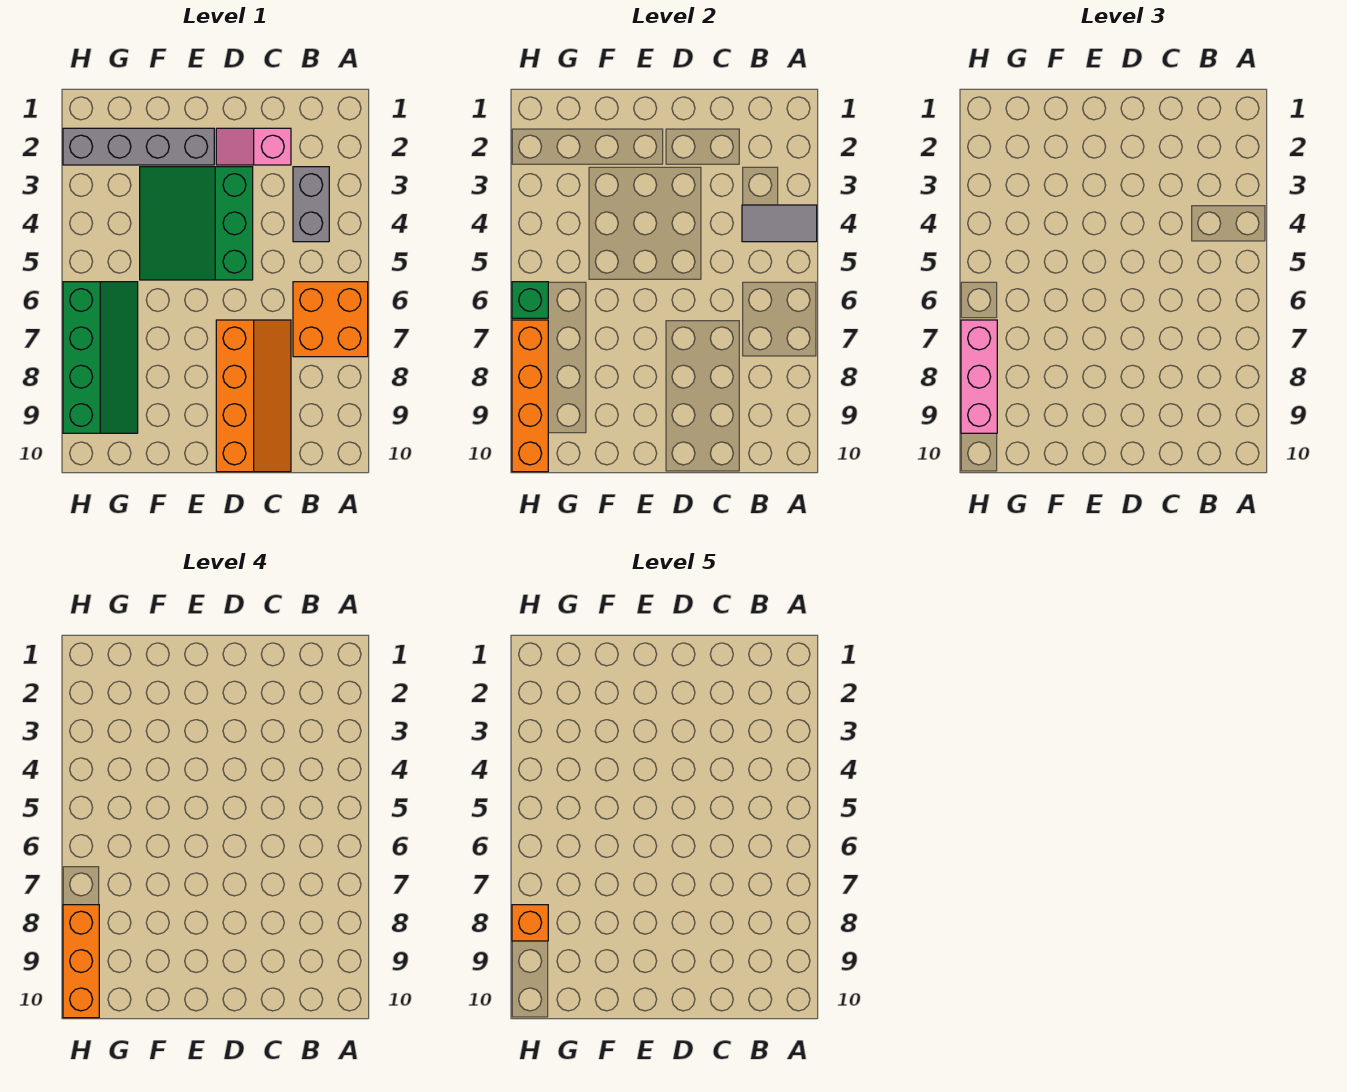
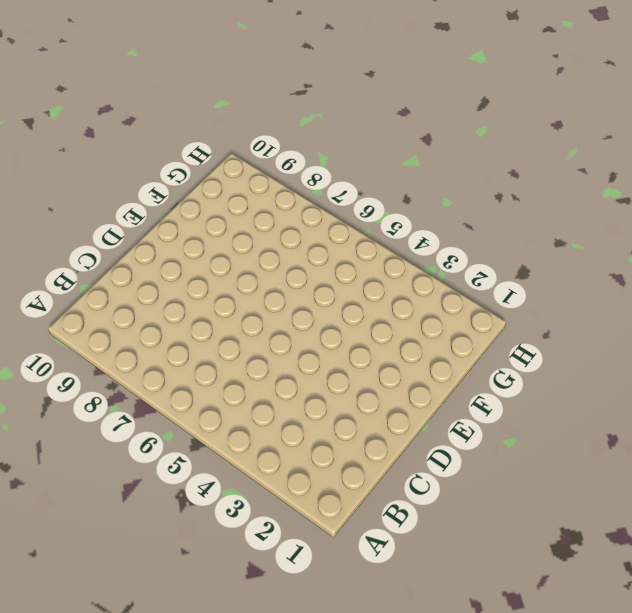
none -> orange 2x2 brick [293,282,368,357]
none -> grey 1x2 brick [293,167,329,242]
none -> pink 1x2 slope [216,128,291,165]

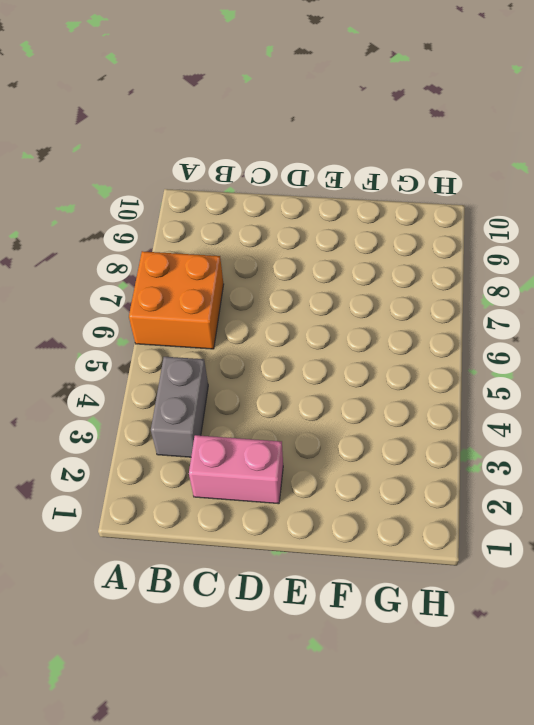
pink 1x2 brick [189,435,283,504] -> pink 1x2 slope [216,128,291,165]
none -> orange 2x4 slope [216,320,291,472]
none -> green 3x3 slope [140,167,253,280]
none -> grey 1x4 brick [63,128,214,165]

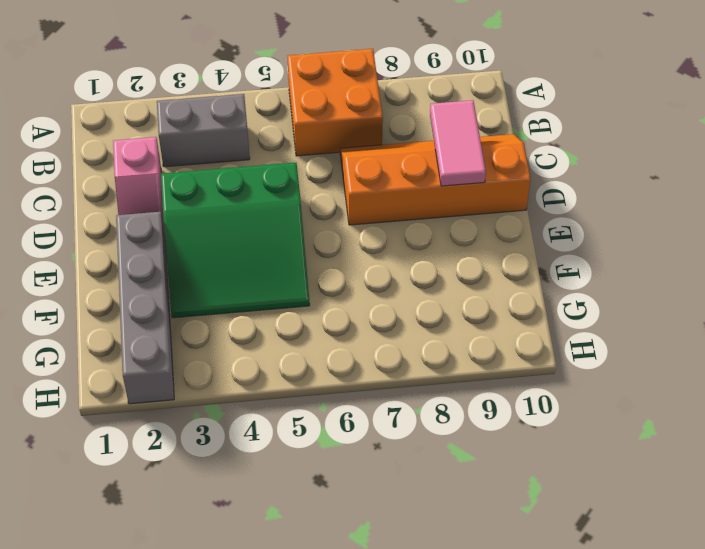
pink 1x2 tile [430,100,486,186] -> none
none -> green 2x4 slope [63,282,138,433]
none -> grey 1x2 tile [742,205,817,242]
none -> green 1x1 brick [512,282,548,318]

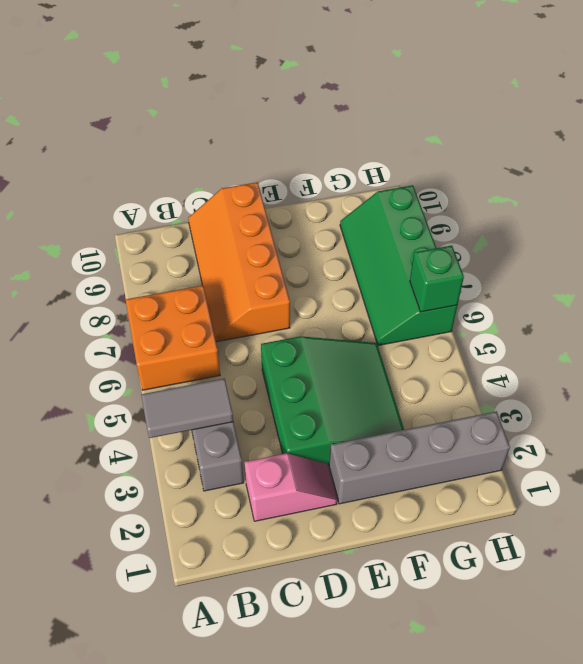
none -> orange 1x4 brick [512,320,548,472]
none -> pink 1x3 brick [961,320,997,433]
none -> orange 1x3 brick [63,905,99,1018]

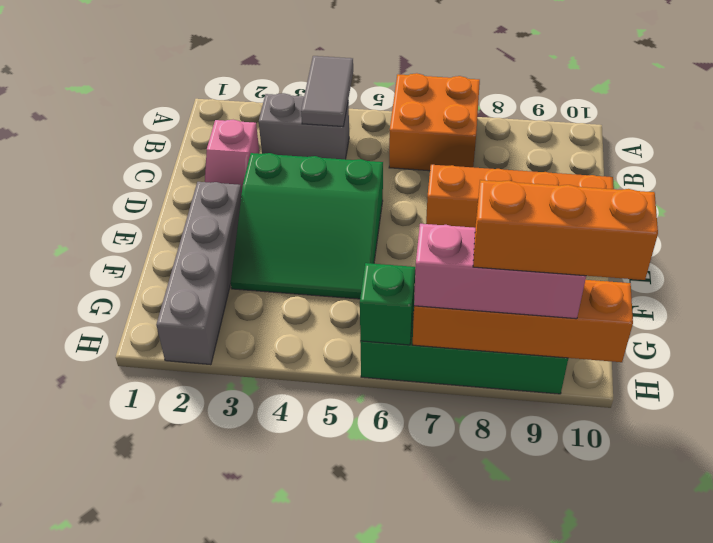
none -> orange 1x1 brick [512,905,548,941]

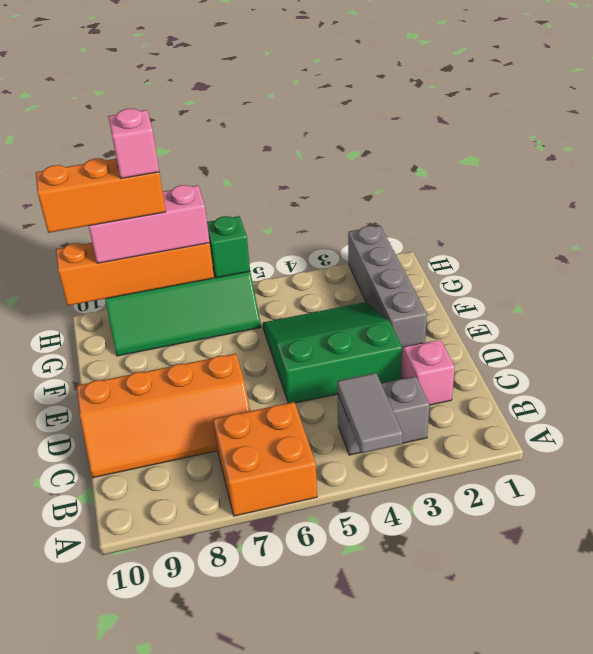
pink 1x1 brick [108,109,159,178] -> orange 1x1 brick [512,905,548,941]

